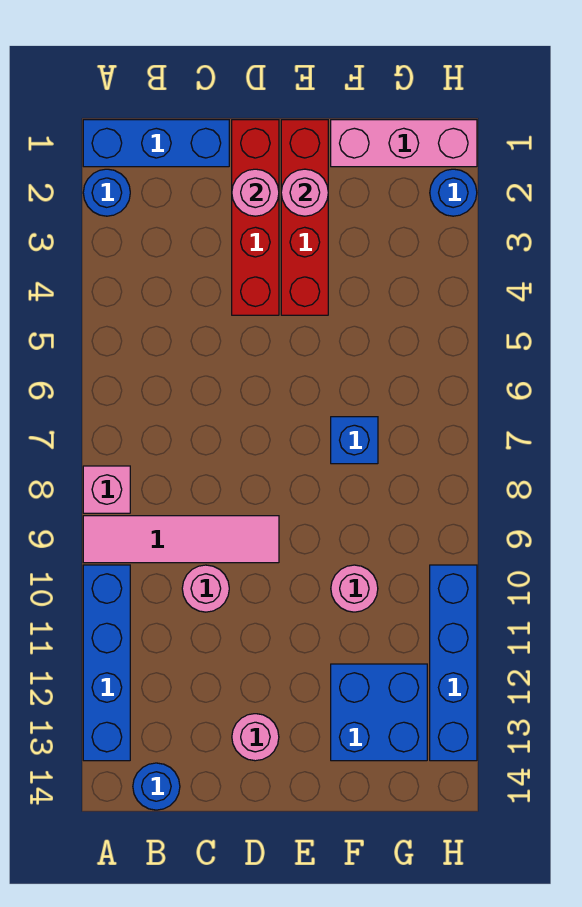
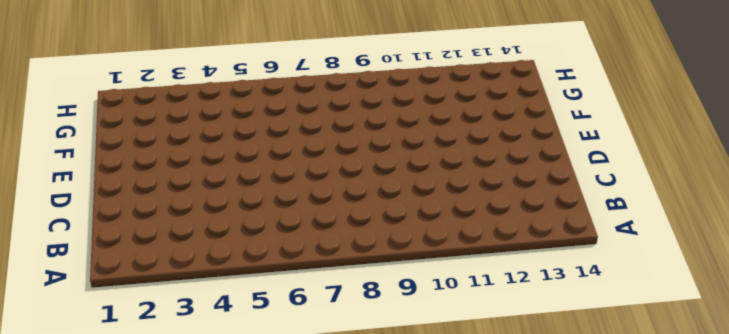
none -> blue 1x3 brick [83,120,229,167]
none -> blue 1x1 round brick [83,169,130,216]
none -> pink 1x1 brick [83,466,130,513]

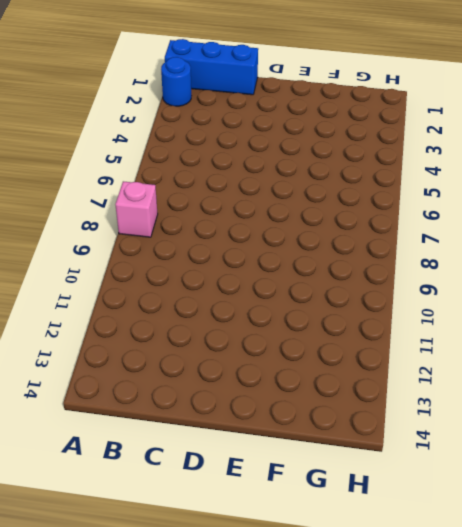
none -> pink 1x4 tile [83,516,279,563]
none -> blue 1x4 brick [83,565,130,761]
none -> blue 1x1 round brick [133,763,180,810]

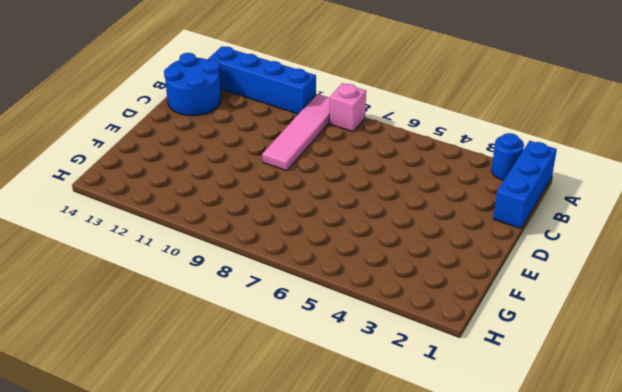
blue 2x2 round brick [164,53,221,116] -> blue 1x1 round brick [133,763,180,810]
none -> pink 1x1 round brick [182,565,229,612]
none -> red 1x4 brick [232,120,279,315]
none -> pink 1x1 round brick [232,714,279,761]

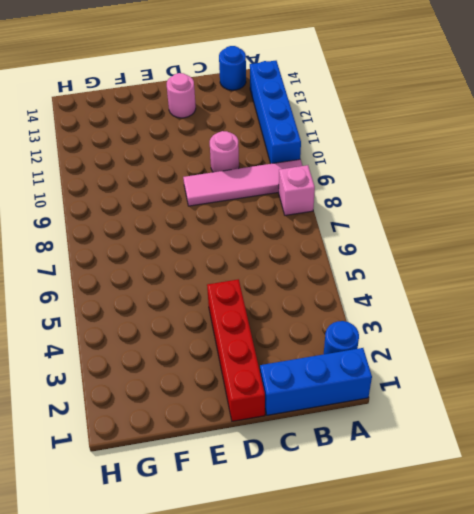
none -> red 1x4 brick [281,120,328,315]
none -> pink 1x3 brick [331,120,477,167]
none -> blue 1x1 brick [331,417,378,464]

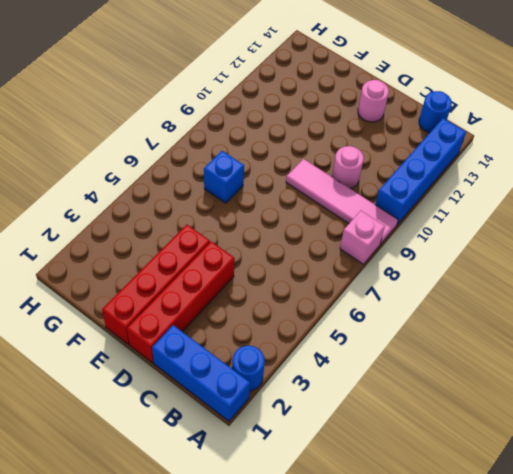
none -> pink 1x3 brick [331,120,477,167]
none -> pink 1x1 round brick [331,565,378,612]
none -> blue 2x2 brick [331,664,427,761]

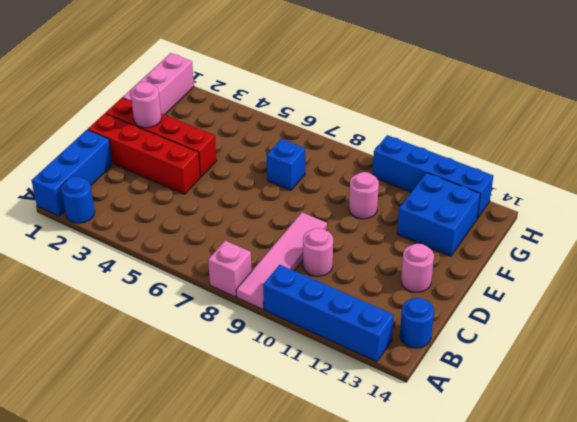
none -> blue 1x1 round brick [430,169,477,216]
none -> pink 1x1 round brick [232,169,279,216]

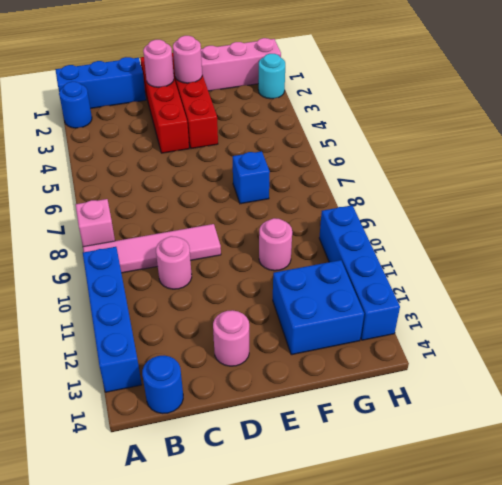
cyan 1x1 round brick [258,54,285,99] -> blue 1x1 round brick [430,169,477,216]

